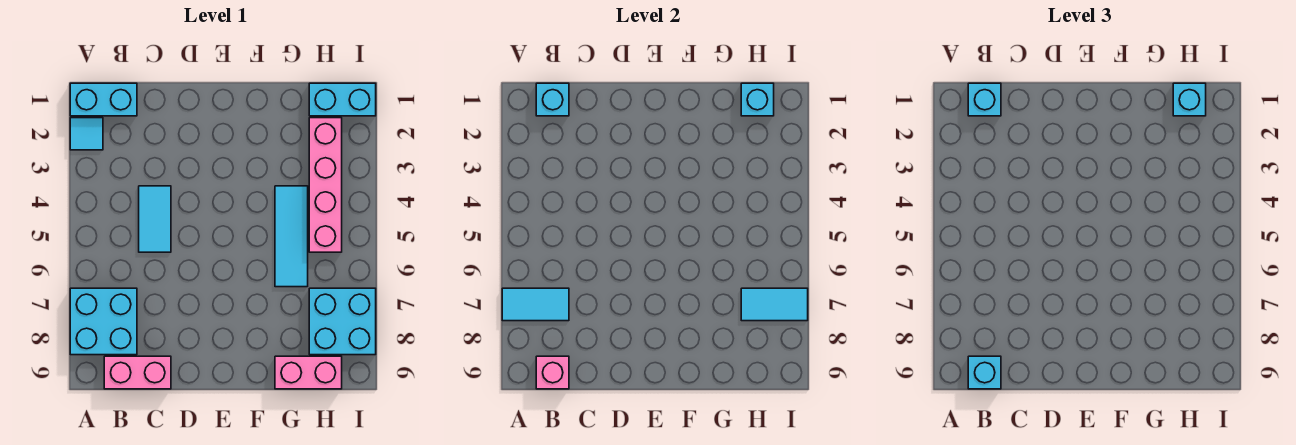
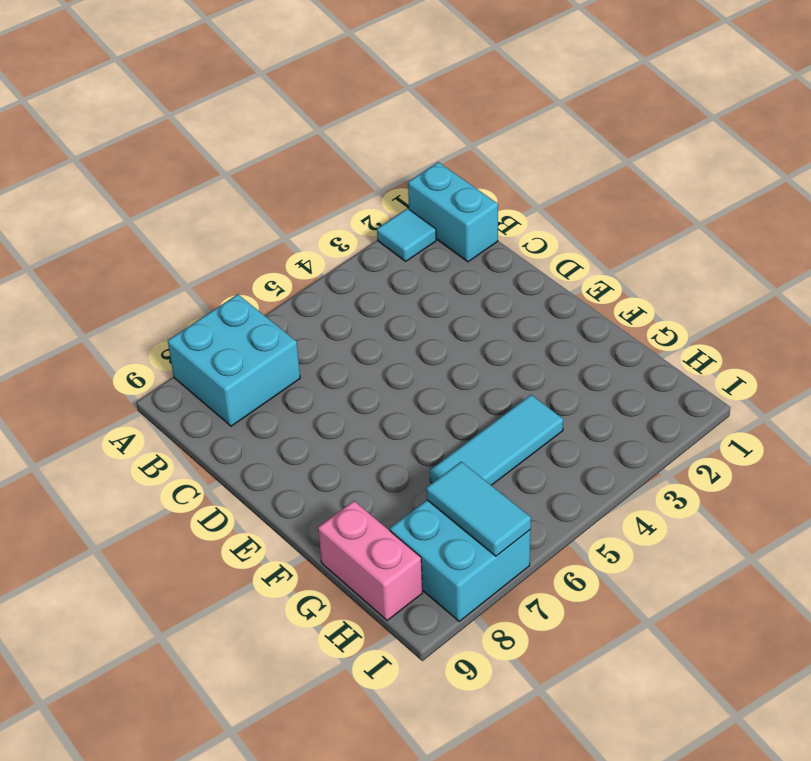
none -> pink 1x2 brick [104,356,171,389]
none -> cyan 1x2 tile [139,186,171,252]
none -> cyan 1x2 brick [309,83,376,116]

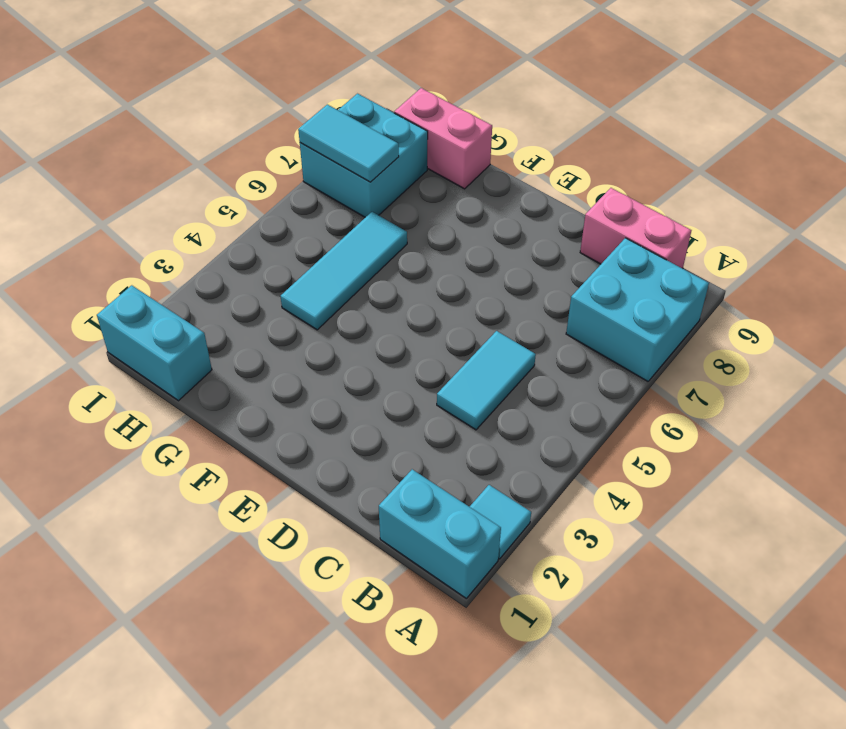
none -> pink 1x4 brick [309,118,342,252]
none -> cyan 1x2 tile [502,288,569,321]
none -> cyan 1x1 brick [536,83,569,116]

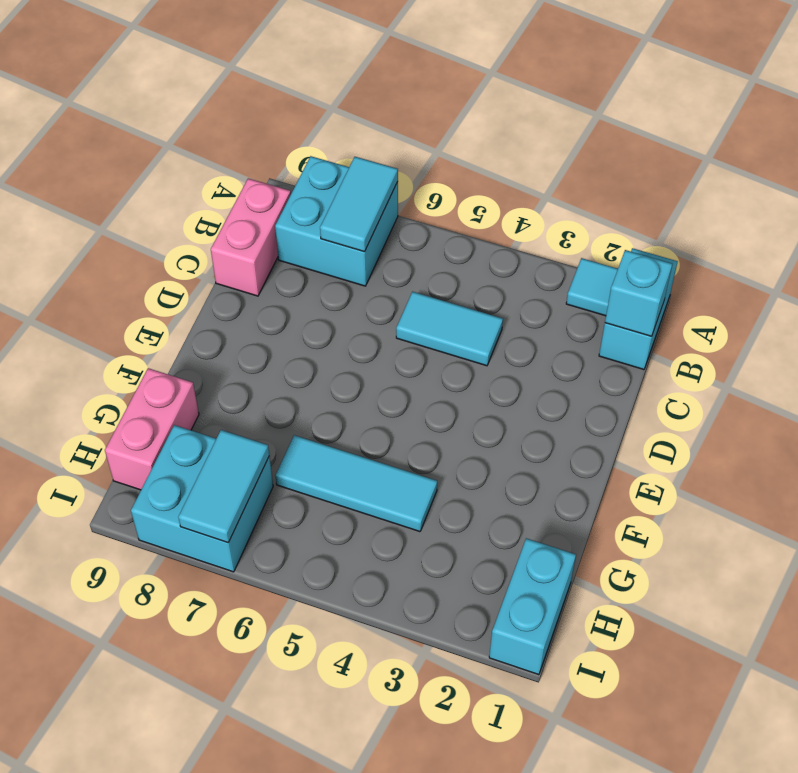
none -> pink 1x4 brick [309,118,342,252]
none -> pink 1x1 brick [536,356,569,389]
none -> cyan 1x1 brick [741,83,774,116]

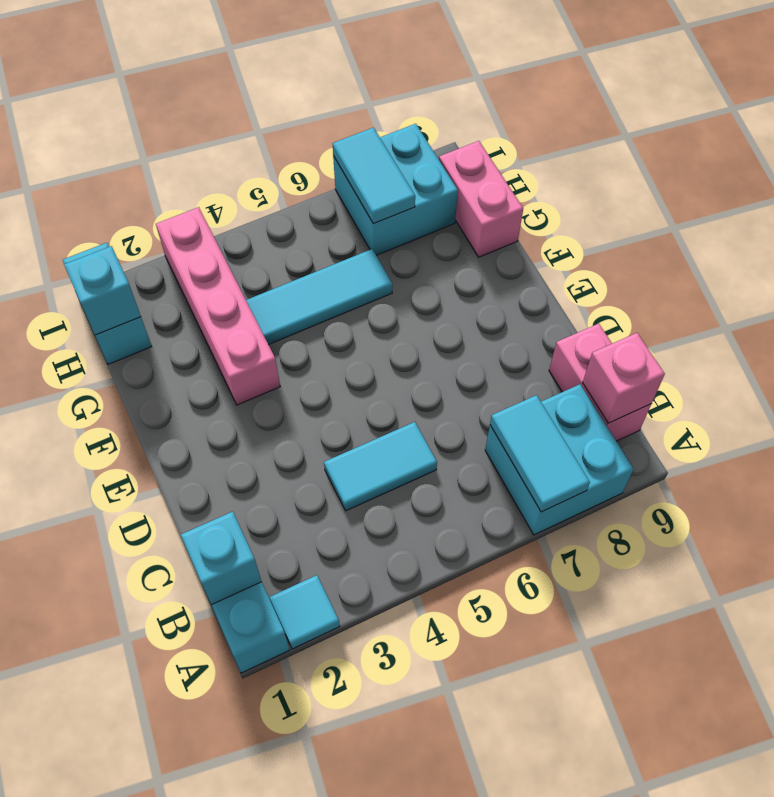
pink 1x4 brick [156,207,280,405] -> pink 1x4 brick turned to [309,118,342,252]
none -> cyan 1x1 brick [968,83,1001,116]
none -> cyan 1x1 brick [968,356,1001,389]
none -> cyan 1x1 brick [1173,83,1206,116]

